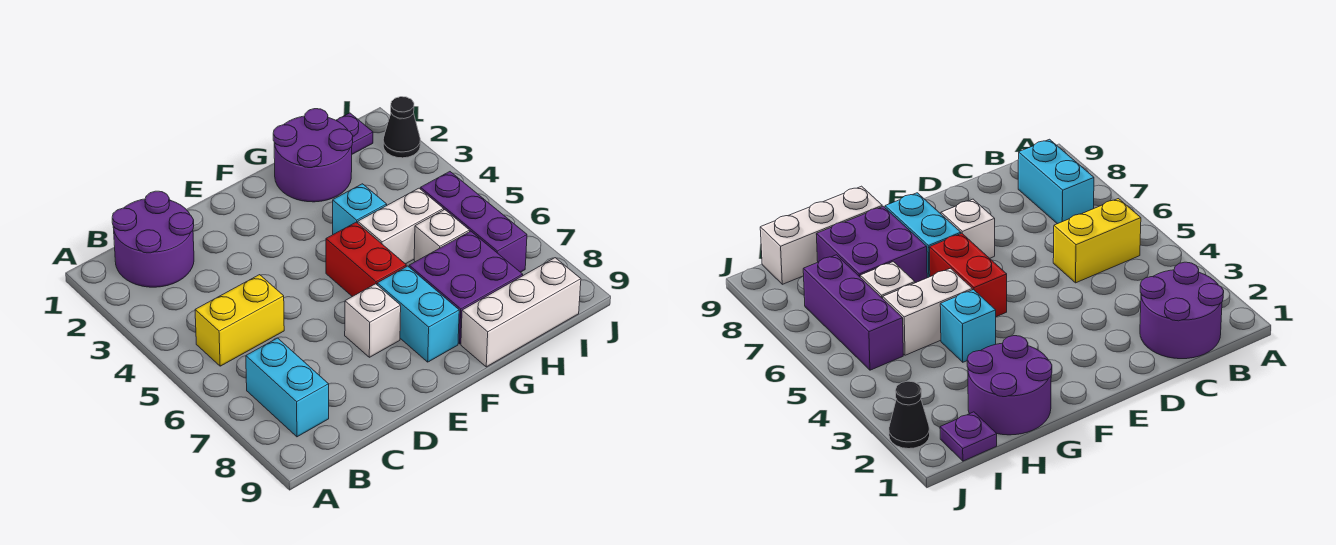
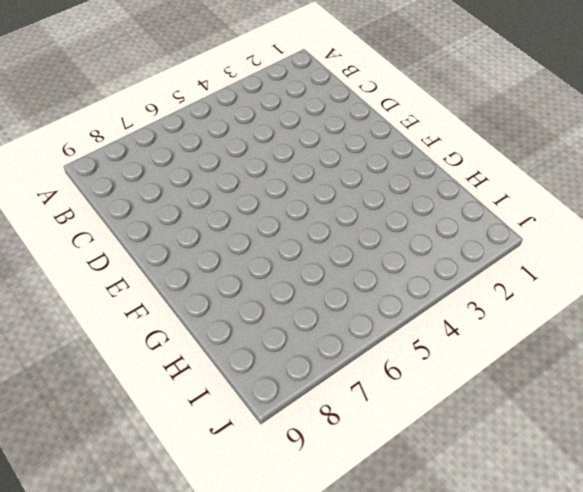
none -> purple 2x2 round brick [112,191,194,287]
none -> yellow 1x2 brick [195,275,284,366]
none -> cyan 1x2 brick [246,338,329,437]

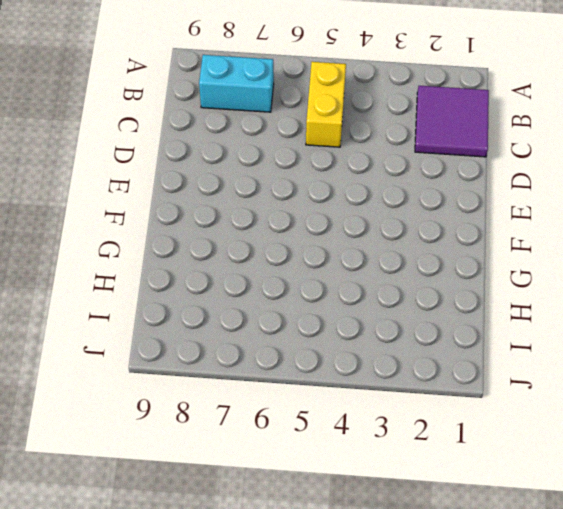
purple 2x2 tile [415,86,489,157] -> purple 2x2 round brick [112,191,194,287]
none -> white 1x1 brick [345,284,401,357]
none -> red 1x2 brick [326,222,406,297]
none -> cyan 1x2 brick [377,266,459,362]

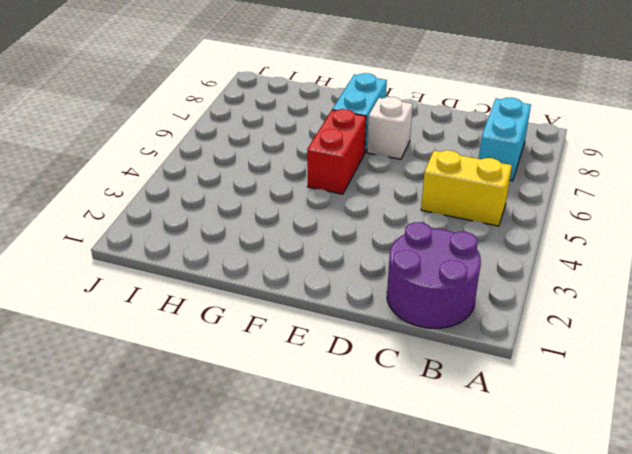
none -> purple 2x2 round brick [273,109,353,202]
none -> cyan 1x1 brick [333,184,387,234]
none -> white 1x2 brick [358,188,444,264]

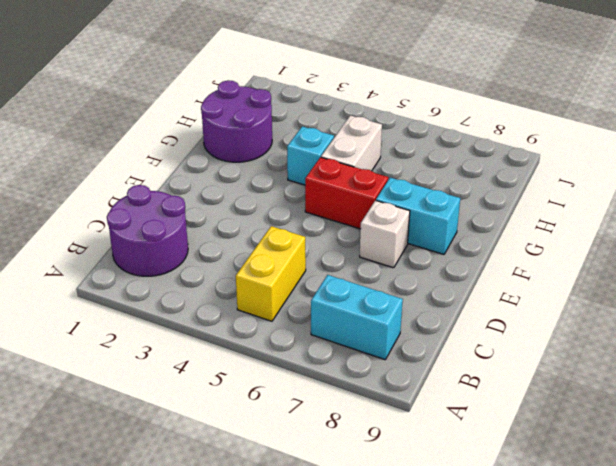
none -> purple 2x2 brick [409,231,523,344]
none -> white 1x3 brick [461,258,581,367]
none -> white 1x1 brick [414,210,470,262]

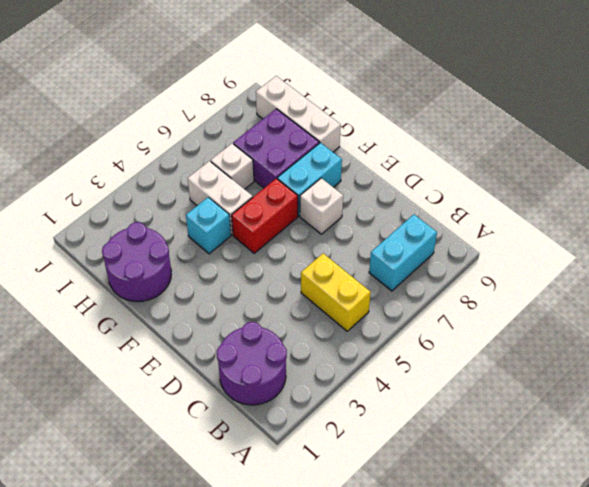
none -> purple 1x1 plate [336,113,373,154]
none -> purple 1x3 brick [421,172,527,272]
none -> black 1x1 cone [383,97,420,158]

